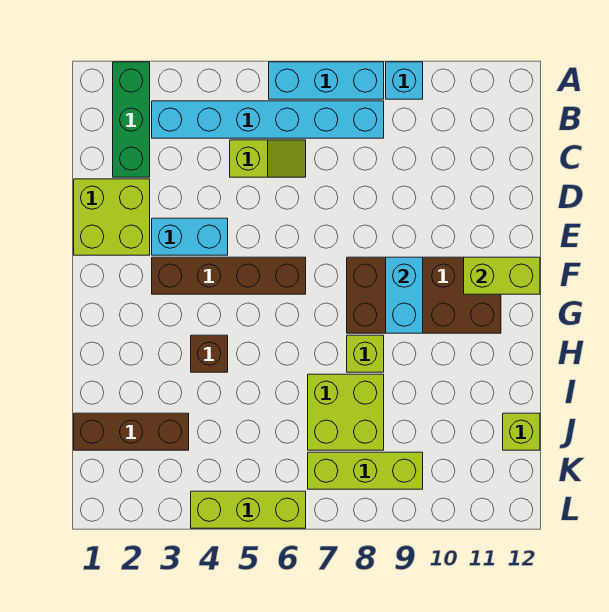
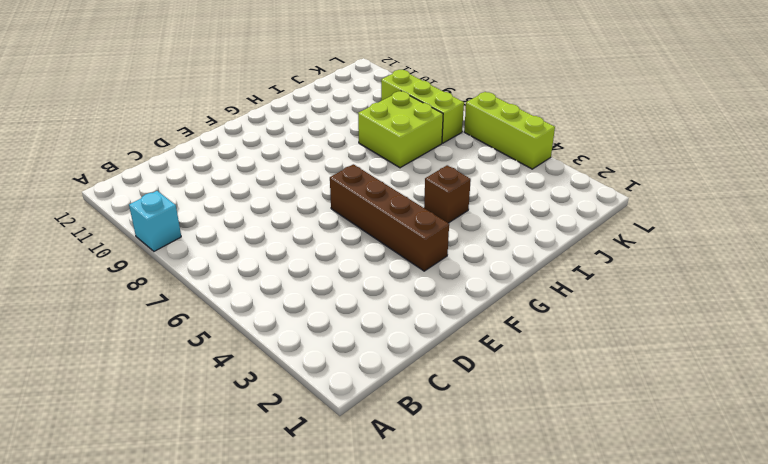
none -> green 1x3 brick [113,62,150,177]
none -> cyan 1x3 brick [269,62,384,99]
none -> cyan 1x6 brick [152,101,384,138]

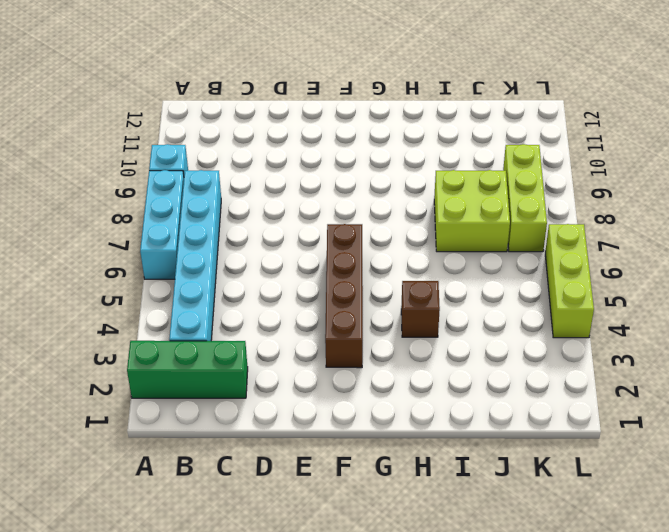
none -> lime 1x2 slope [230,140,306,177]
none -> lime 2x2 brick [74,179,150,255]
none -> cyan 1x2 brick [152,218,228,255]

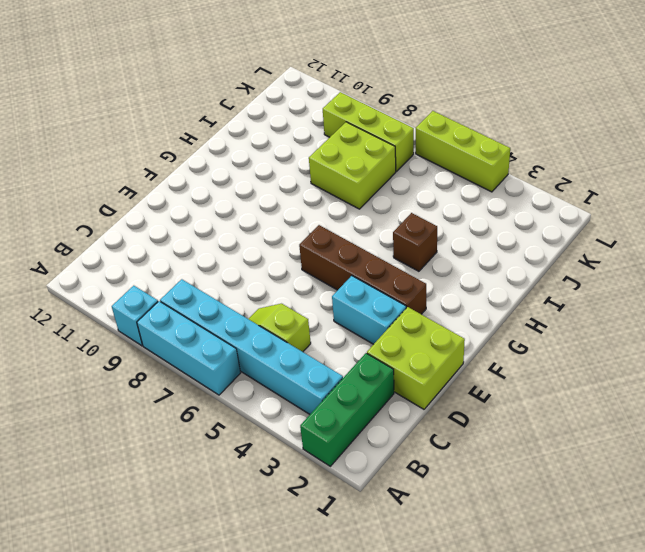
none -> brown 2x4 brick [347,257,501,333]
none -> lime 1x1 brick [347,335,384,372]
none -> brown 1x3 brick [74,413,189,450]

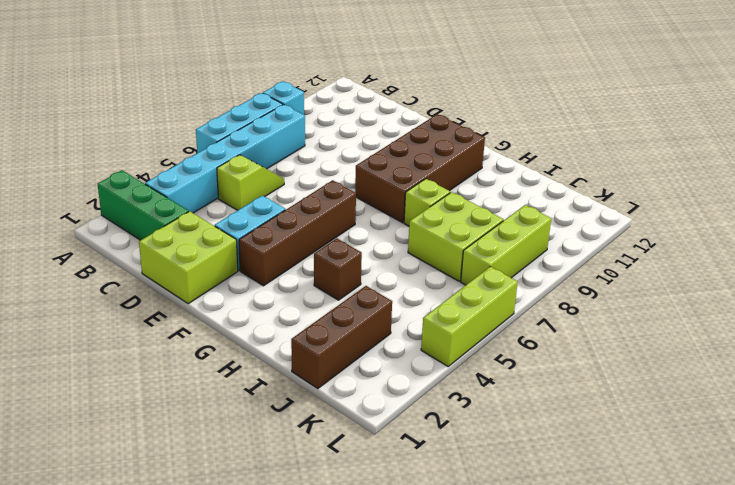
none -> lime 1x1 brick [503,413,540,450]
none -> cyan 1x2 brick [386,257,423,333]
none -> lime 1x2 brick [464,257,540,294]

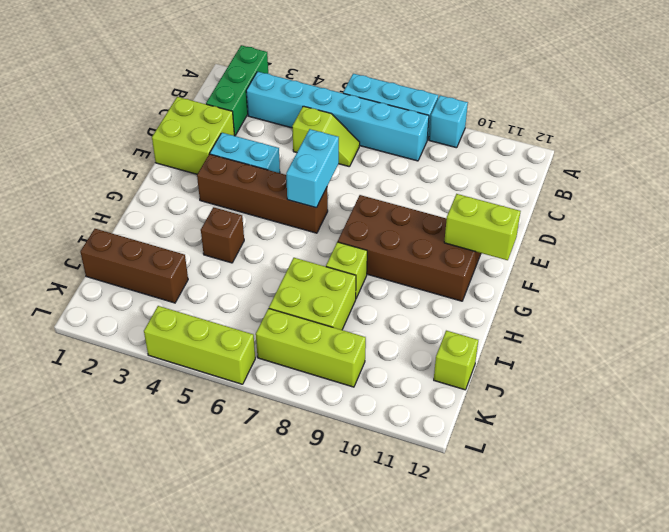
cyan 1x2 brick [286,129,339,208] -> cyan 1x2 brick moved to [386,257,423,333]

